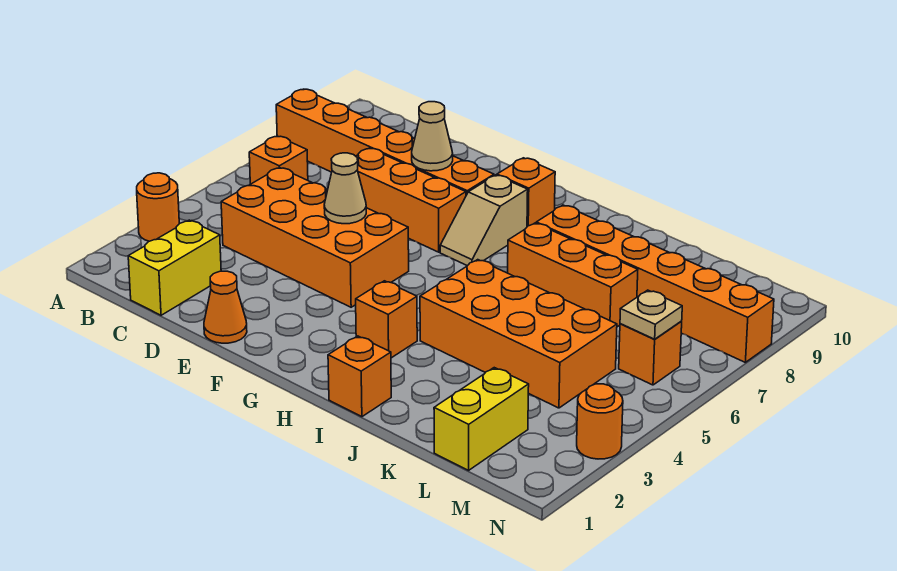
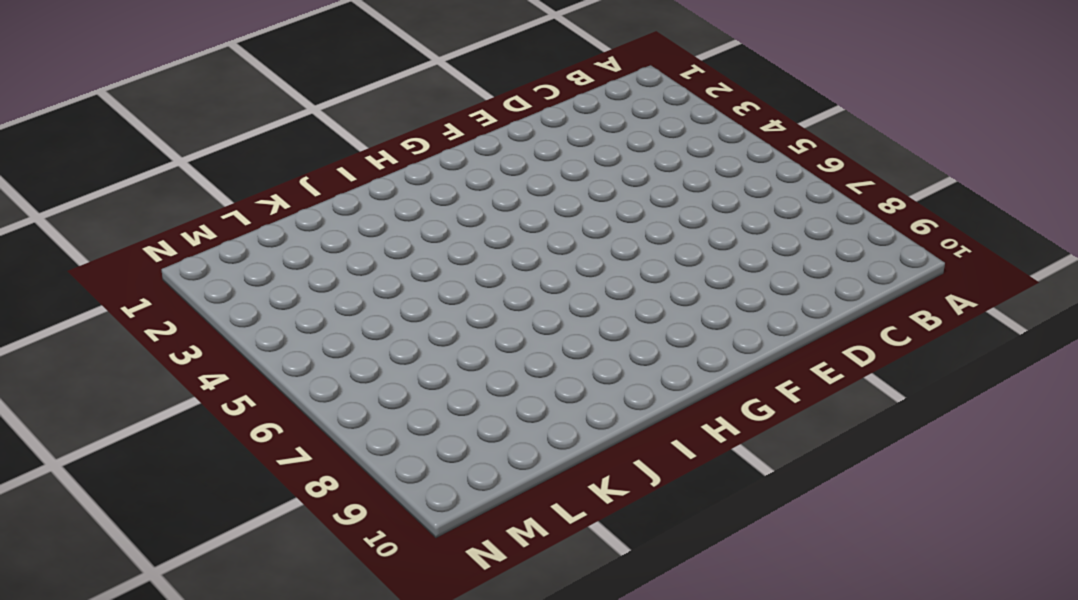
none -> orange 1x1 round brick [137,173,179,241]
none -> orange 1x6 brick [276,89,494,195]
none -> orange 1x1 brick [249,136,308,184]

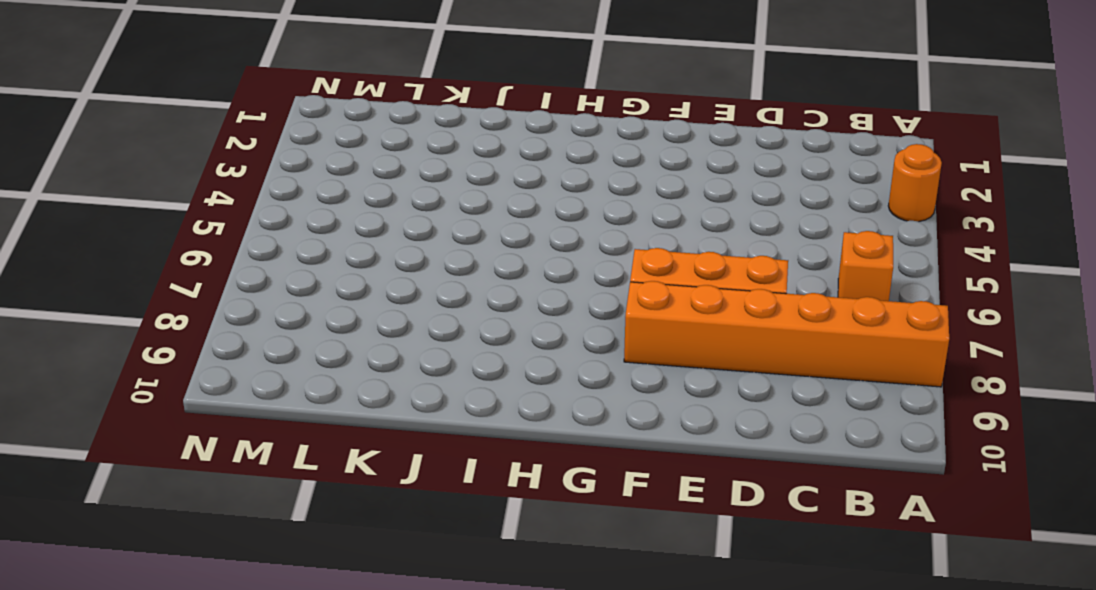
none -> yellow 1x2 brick [128,220,221,315]
none -> orange 2x4 brick [221,167,409,307]
none -> orange 1x1 cone [204,271,247,343]

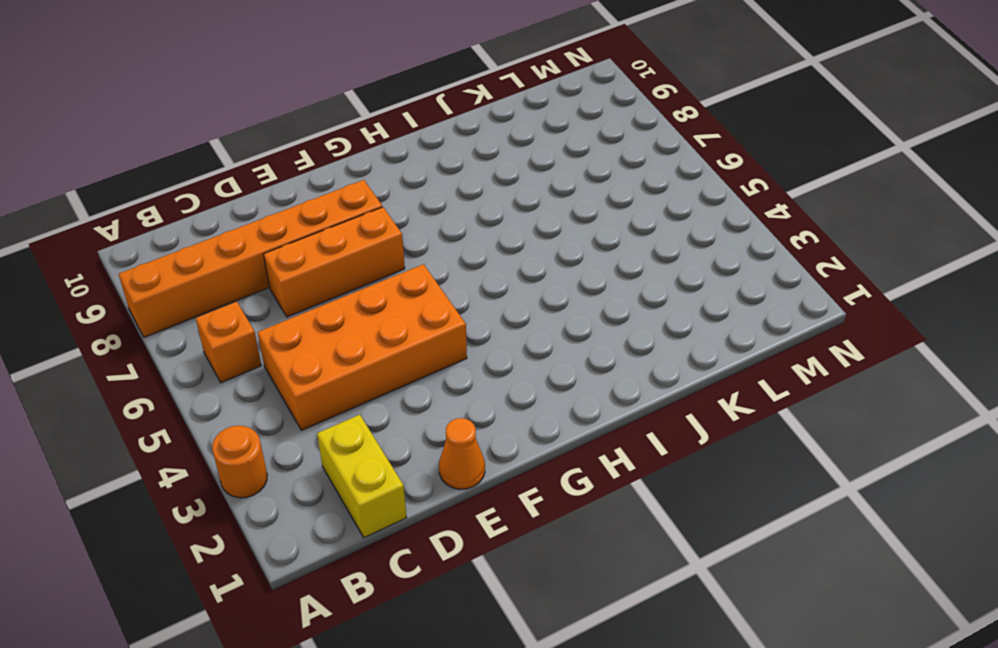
none -> tan 1x2 slope [440,175,528,266]
none -> orange 1x1 brick [497,158,555,226]
none -> orange 1x1 brick [356,281,417,358]

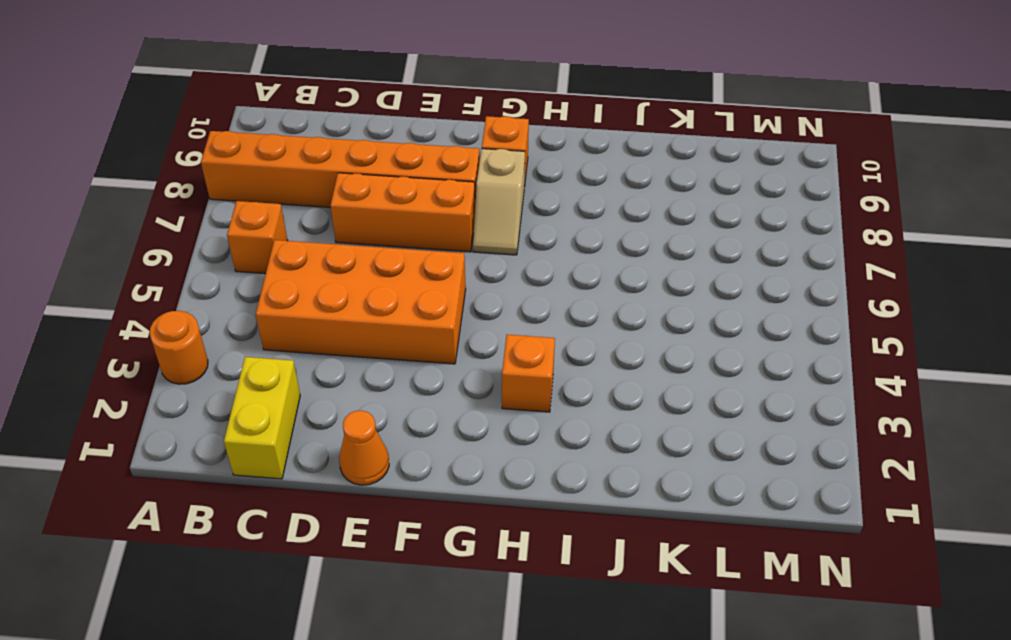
none -> orange 1x1 brick [328,336,391,417]
none -> orange 2x4 brick [420,260,617,408]
none -> orange 1x3 brick [508,223,638,327]

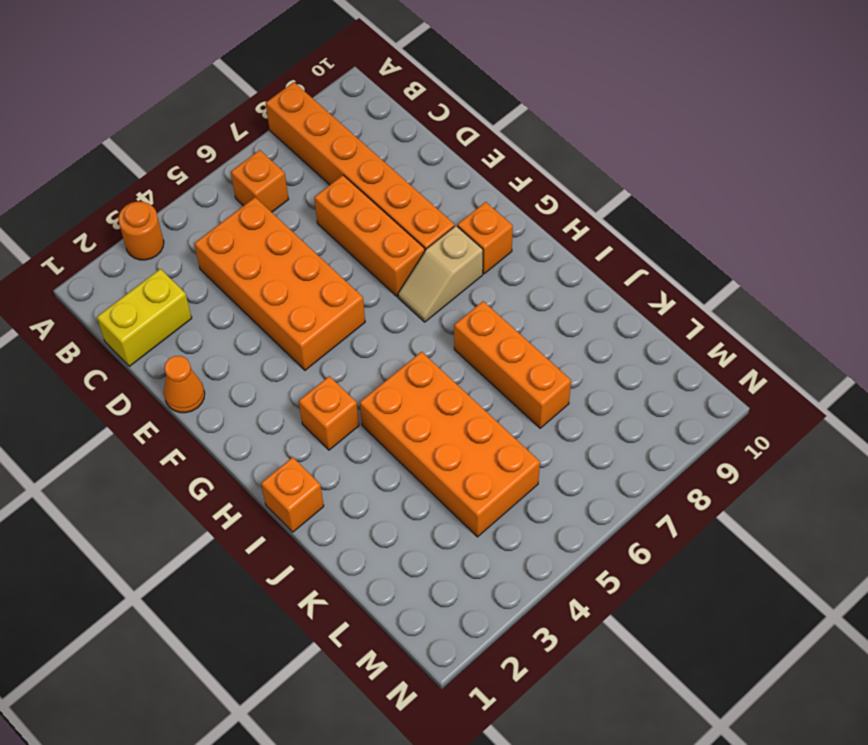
none -> orange 1x6 brick [536,205,774,362]
none -> yellow 1x2 brick [434,368,529,470]
none -> orange 1x1 brick [619,321,682,385]

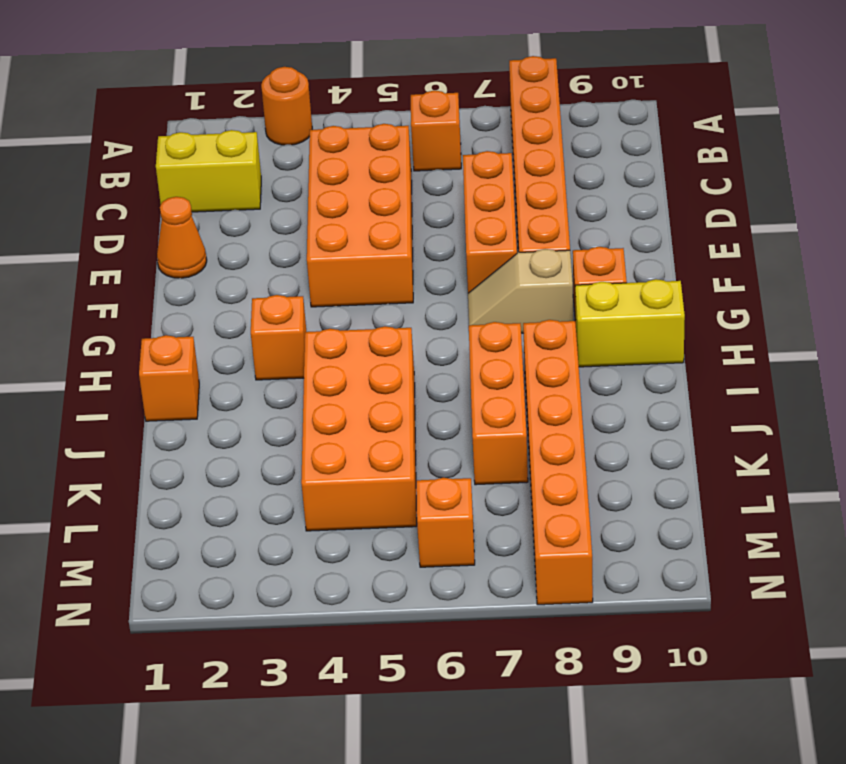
yellow 1x2 brick [575,279,685,367] -> yellow 1x2 brick moved to [434,368,529,470]
none -> orange 1x1 round brick [577,384,623,459]
none -> tan 1x1 cone [324,153,366,224]
none -> tan 1x1 cone [412,102,453,171]

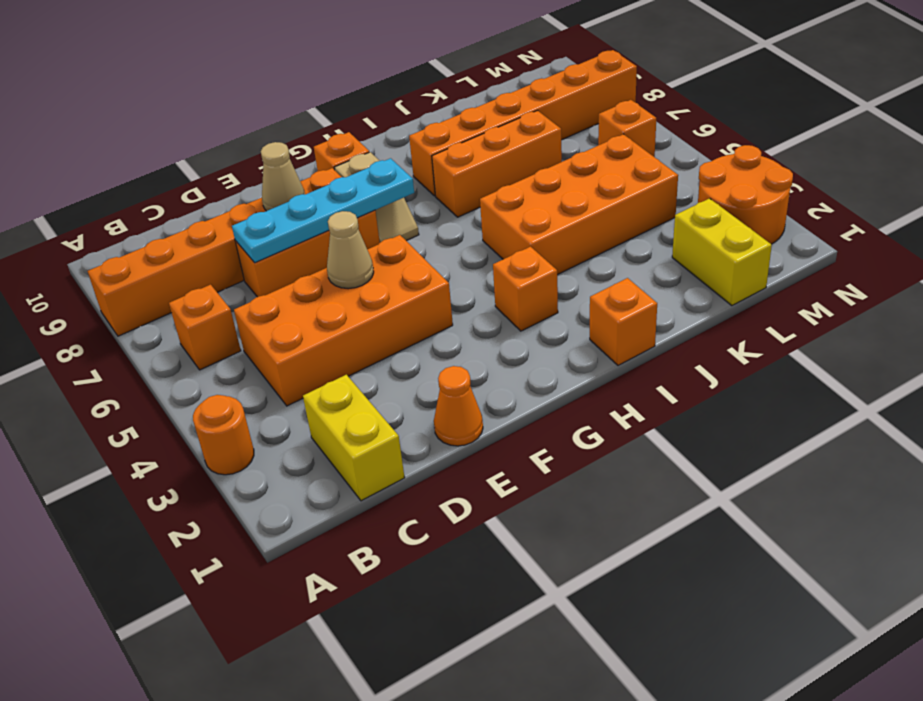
cyan 1x4 plate [232,158,414,263] -> none
orange 2x2 round brick [698,145,793,244] -> orange 1x1 round brick [577,384,623,459]
none -> tan 1x1 plate [620,290,682,339]

